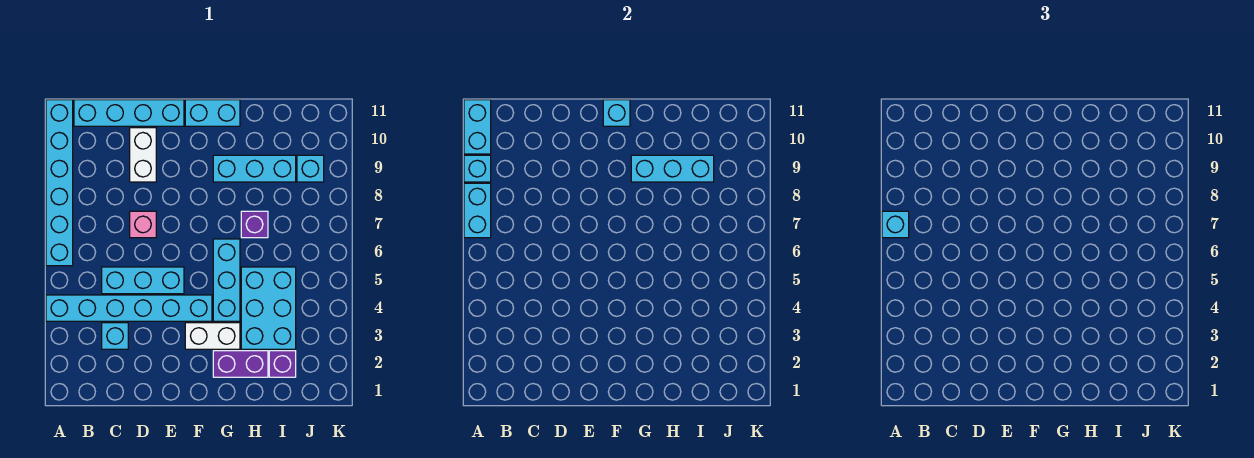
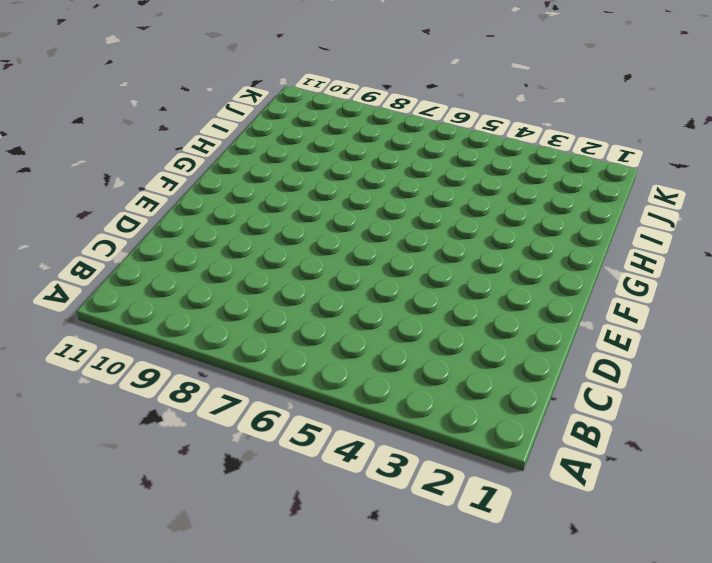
none -> cyan 1x6 brick [46,295,212,321]
none -> cyan 1x6 brick [46,100,73,266]
none -> cyan 1x4 brick [74,100,184,126]

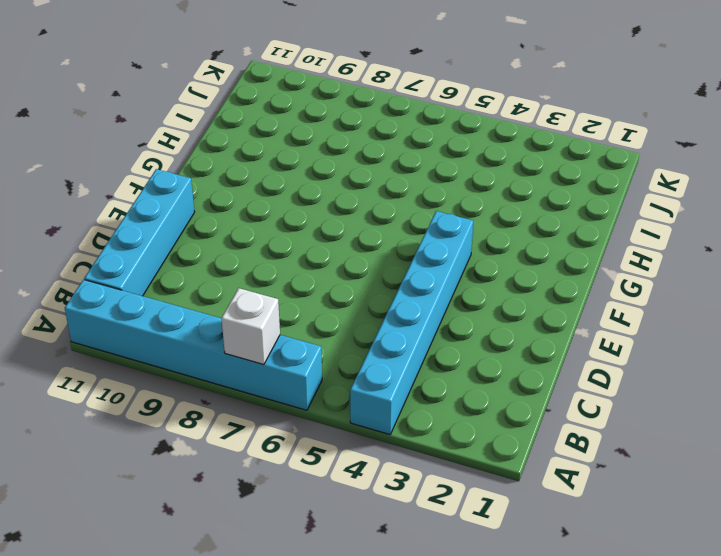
white 1x1 brick [221,288,280,365] -> cyan 1x2 brick [464,183,491,238]
none -> cyan 1x1 brick [102,323,128,349]
none -> cyan 1x3 brick [102,267,184,294]
none -> pink 1x1 brick [130,211,156,238]

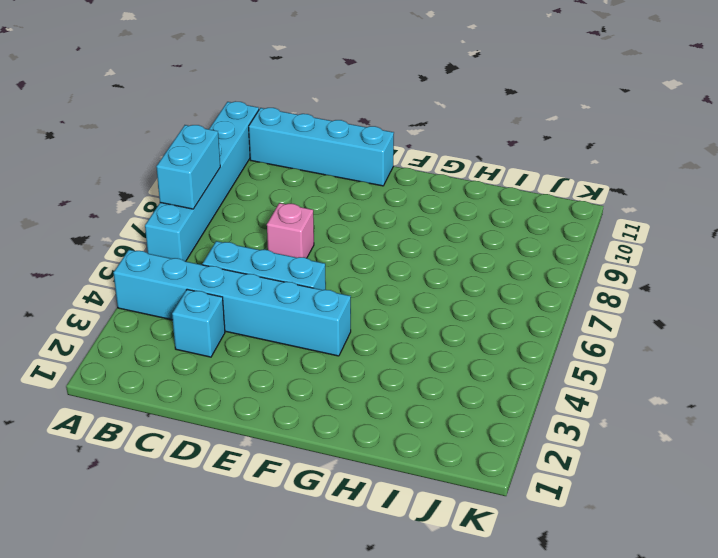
none -> white 1x2 brick [130,128,156,182]
none -> white 1x2 brick [185,323,240,349]
none -> cyan 1x2 brick [185,100,240,126]

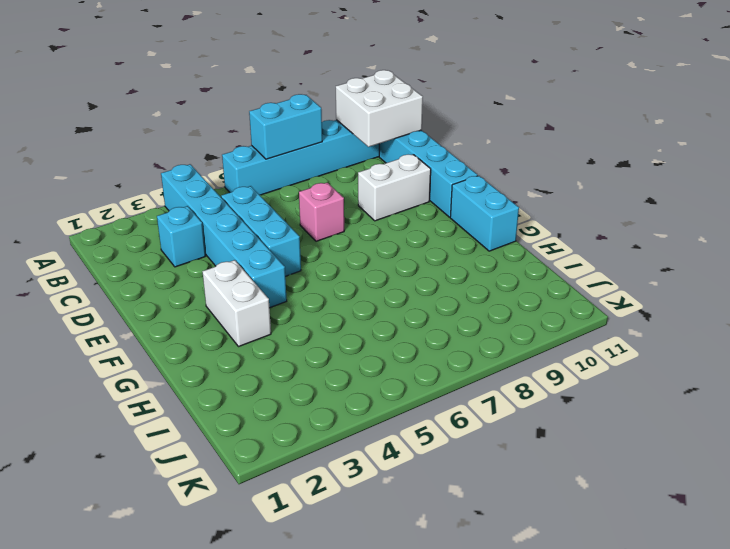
white 2x2 brick [336,70,423,147] -> cyan 1x2 brick [464,100,491,154]
none -> purple 1x2 brick [213,351,268,377]
none -> cyan 1x3 brick [213,239,240,321]
none -> cyan 1x3 brick [213,155,296,182]

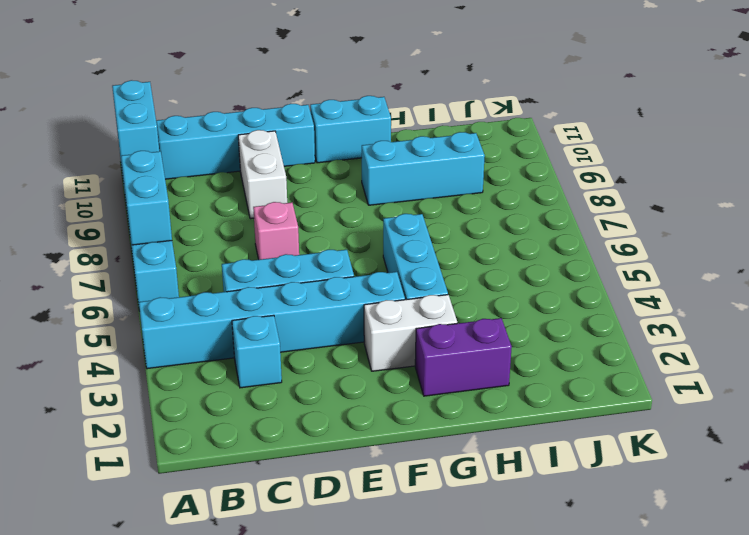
none -> cyan 2x3 brick [241,267,296,349]
none -> purple 1x1 brick [241,211,268,238]
none -> purple 1x1 brick [269,351,296,377]

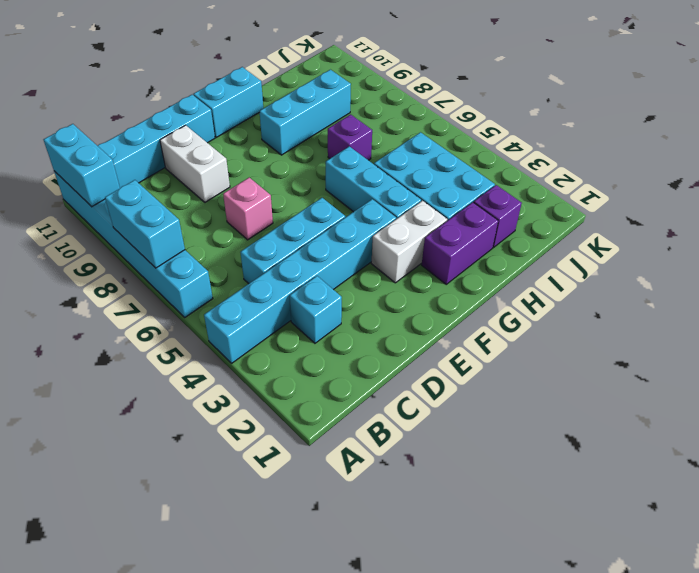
none -> cyan 1x1 brick [297,155,324,182]
none -> cyan 1x1 brick [464,155,491,182]
none -> cyan 1x1 brick [603,100,630,126]

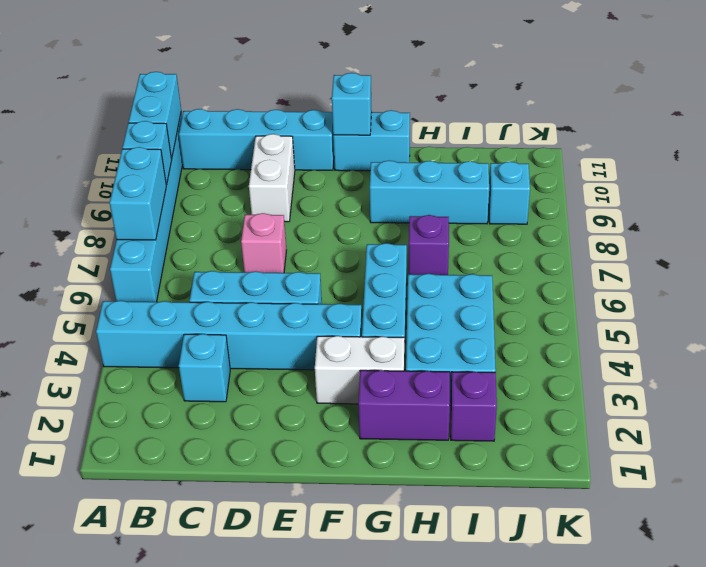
none -> cyan 1x3 brick [631,155,714,182]
none -> cyan 1x1 brick [882,211,909,238]

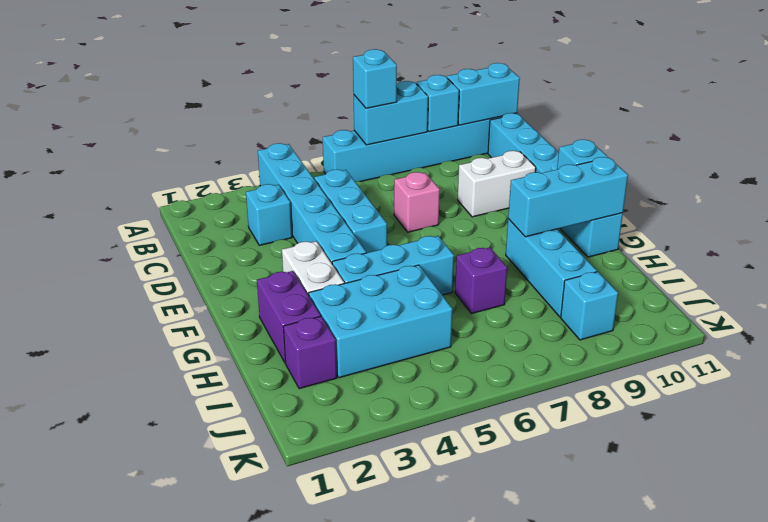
cyan 1x3 brick [508,157,628,237] -> cyan 1x3 brick turned to [631,155,714,182]

